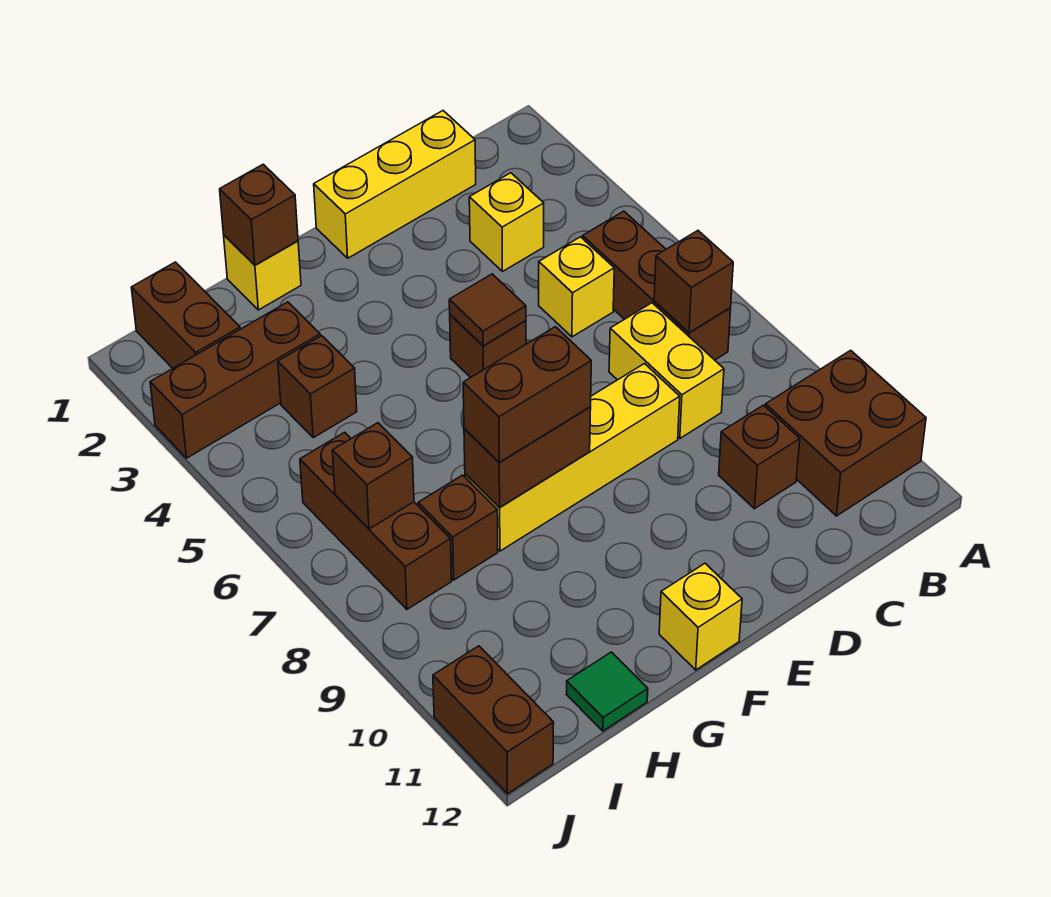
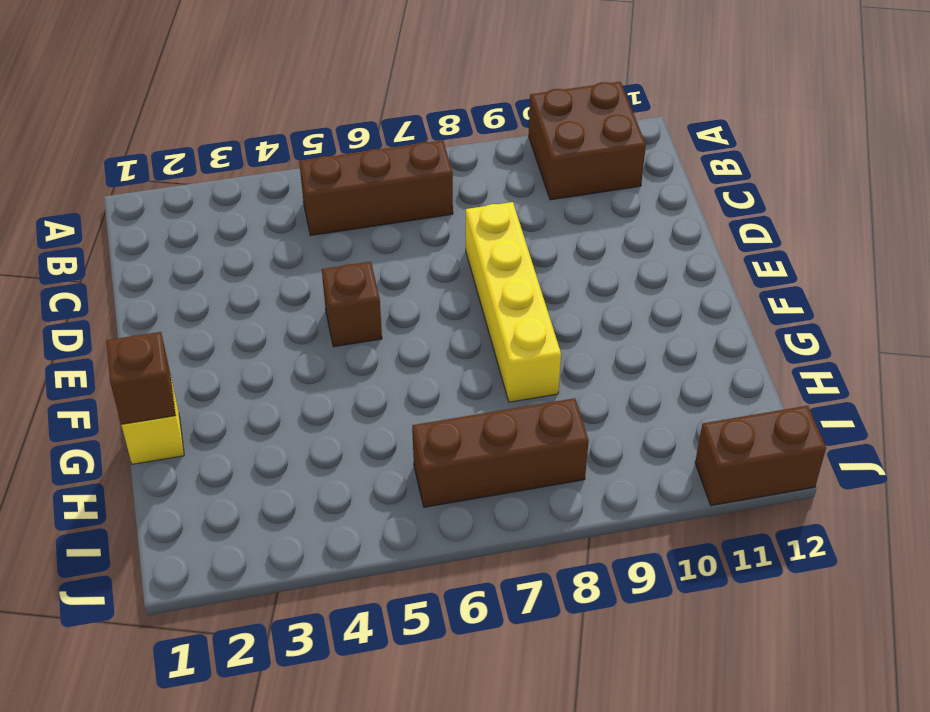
none -> yellow 1x3 brick [314,111,476,258]
none -> yellow 1x1 brick [469,173,544,272]
none -> yellow 1x1 brick [539,237,614,337]

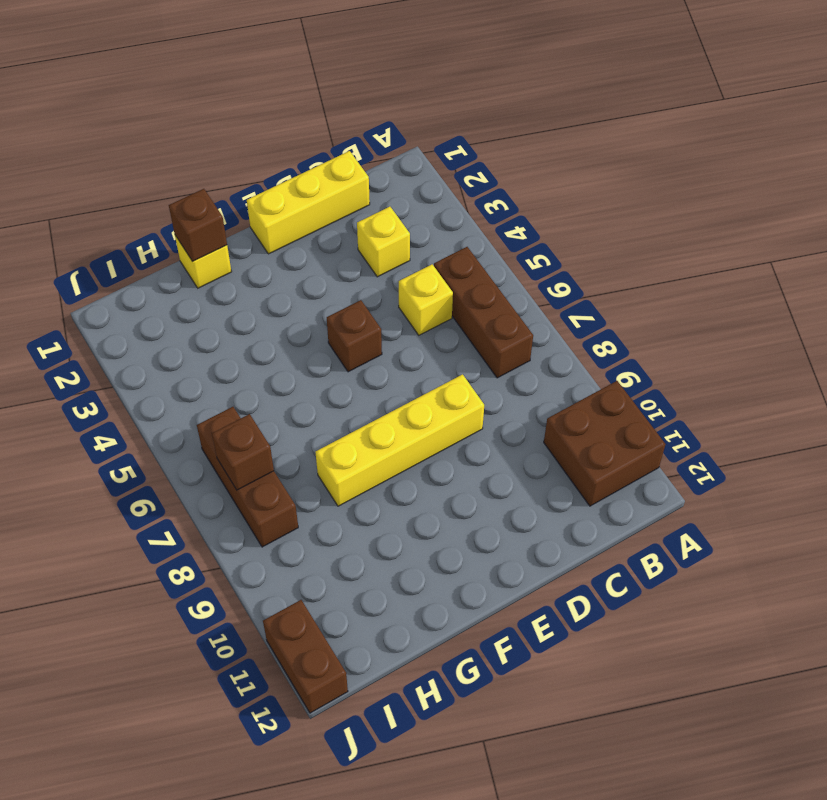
none -> yellow 1x2 brick [609,303,724,438]
none -> brown 1x1 brick [719,405,800,509]
none -> yellow 1x1 brick [659,563,742,670]

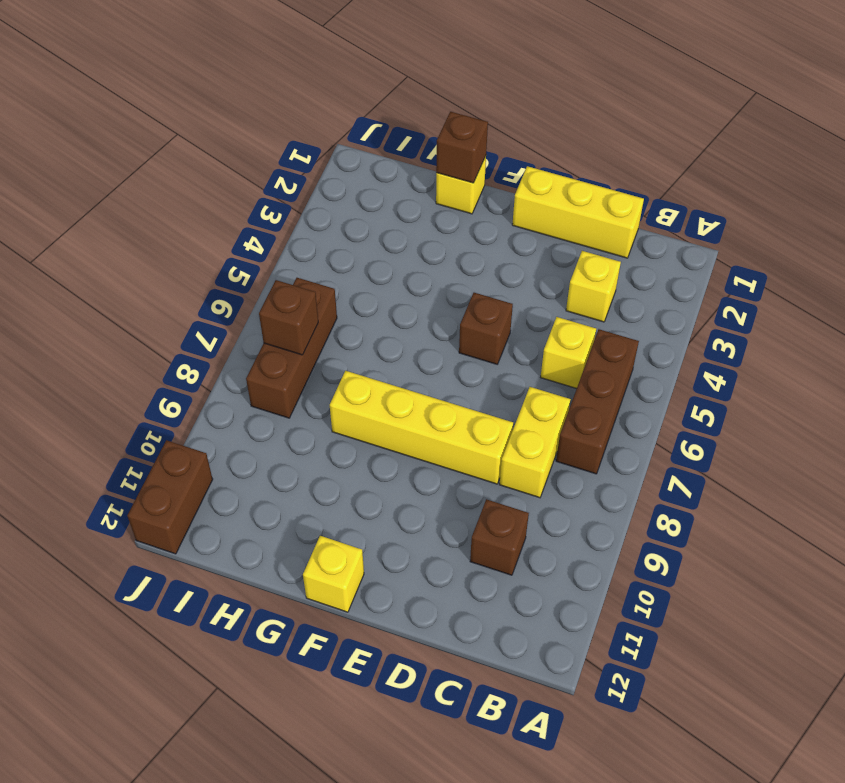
none -> brown 2x2 brick [765,350,926,516]
none -> brown 1x3 brick [150,302,320,458]
none -> brown 1x1 brick [278,336,357,438]

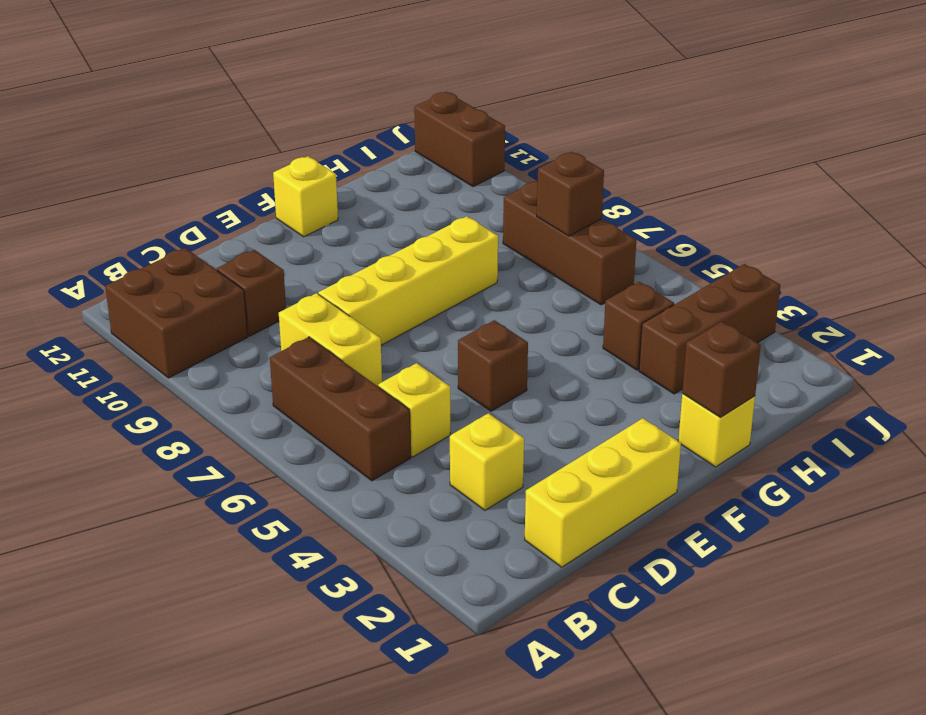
none -> brown 1x1 brick [418,475,498,580]
none -> green 1x1 tile [566,652,648,731]
none -> brown 1x2 brick [131,262,240,368]

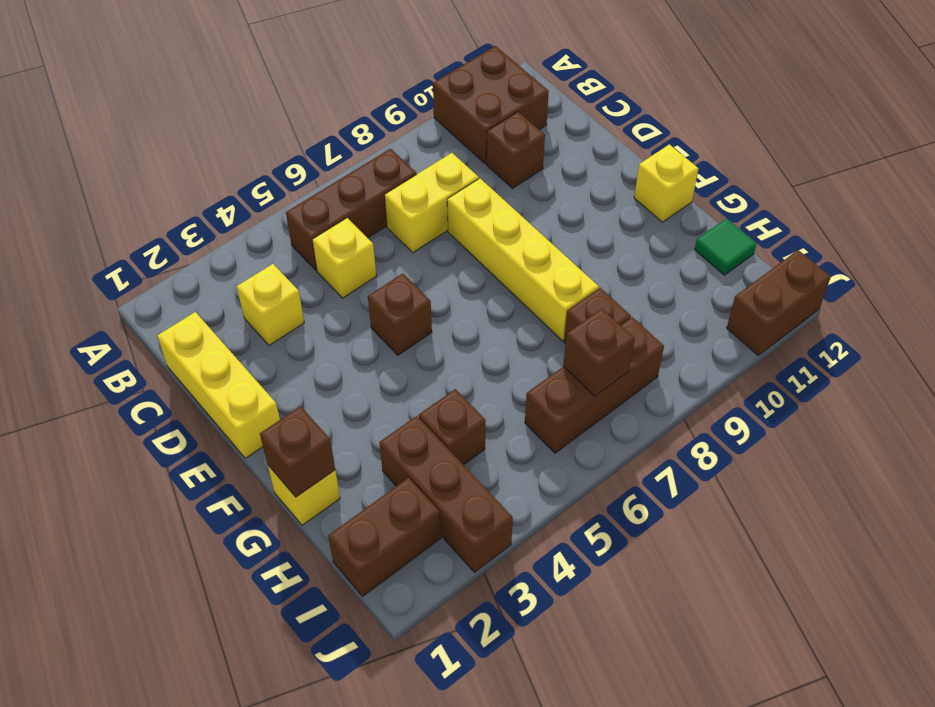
none -> brown 1x1 brick [654,231,733,333]
none -> brown 1x1 tile [449,274,526,346]
none -> brown 1x2 brick [464,407,591,507]

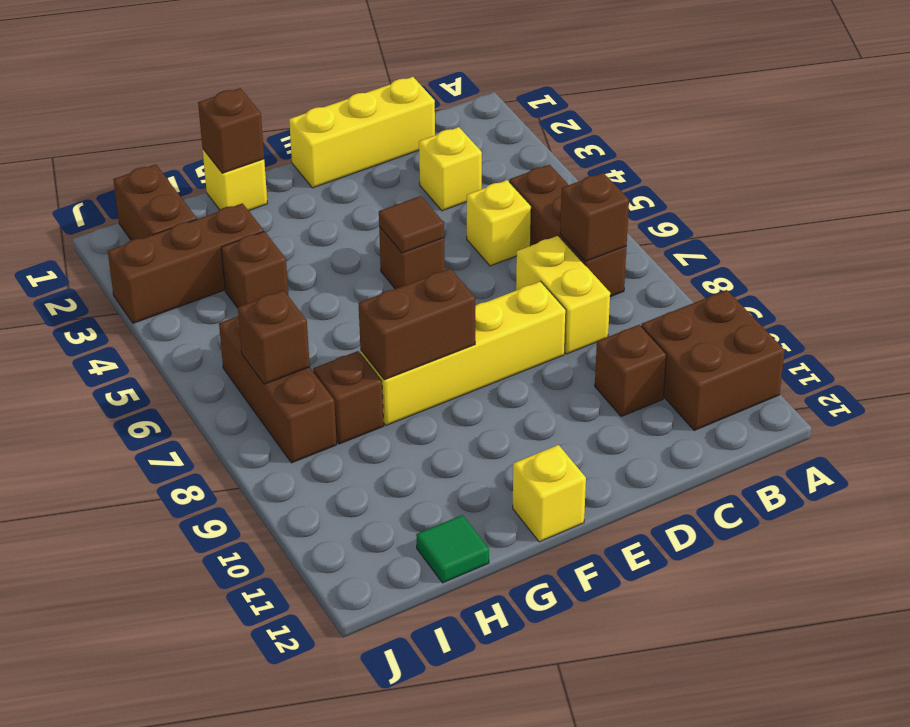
none -> brown 1x2 brick [433,646,554,794]
none -> brown 1x2 brick [463,327,591,463]

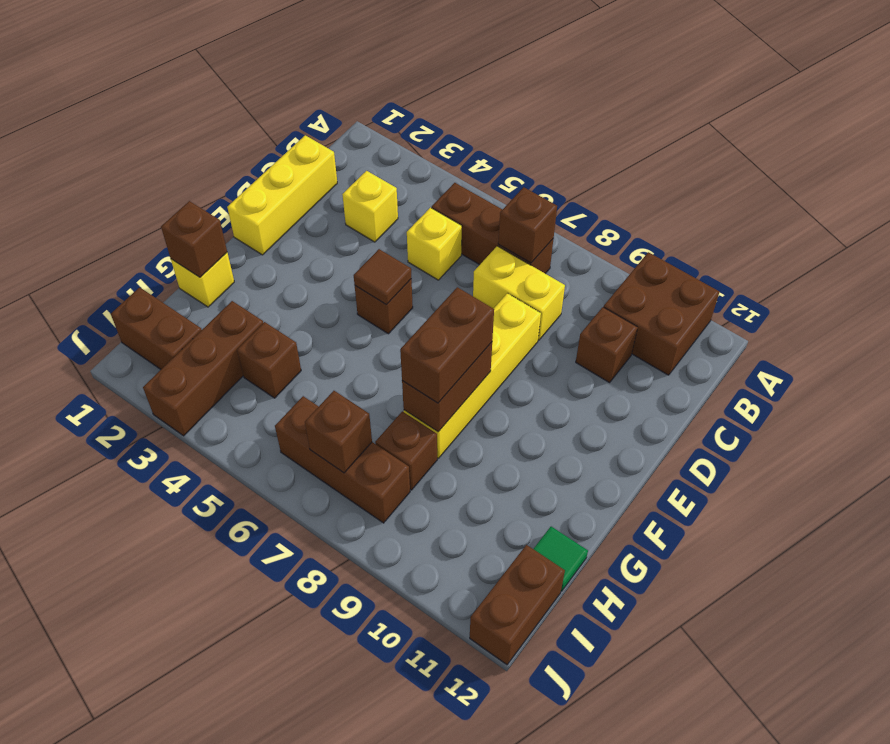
brown 1x2 brick [470,545,565,665] -> brown 1x2 brick turned to [433,646,554,794]
none -> yellow 1x1 brick [659,563,742,670]

